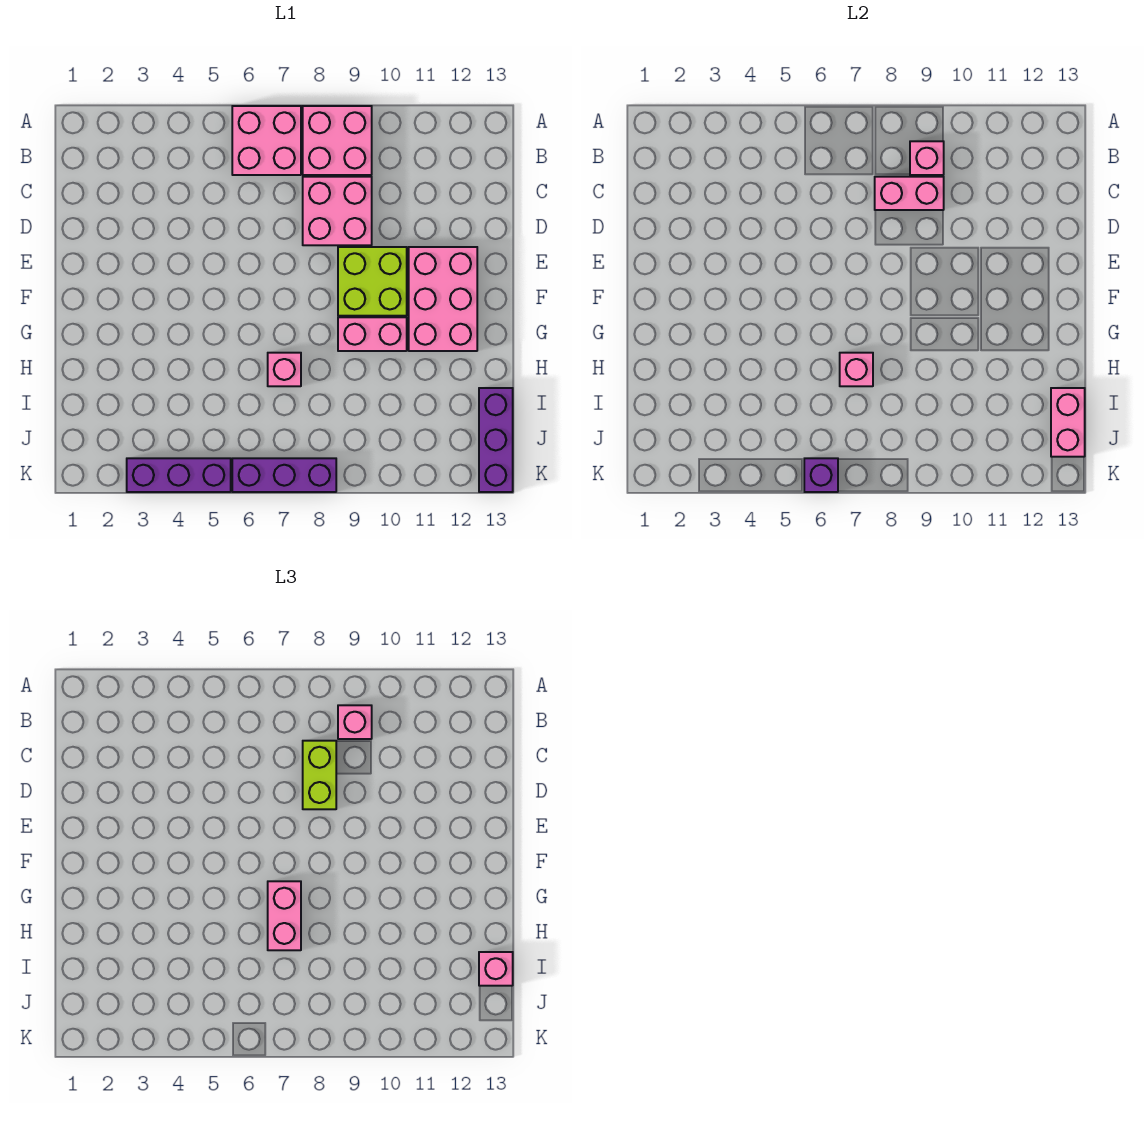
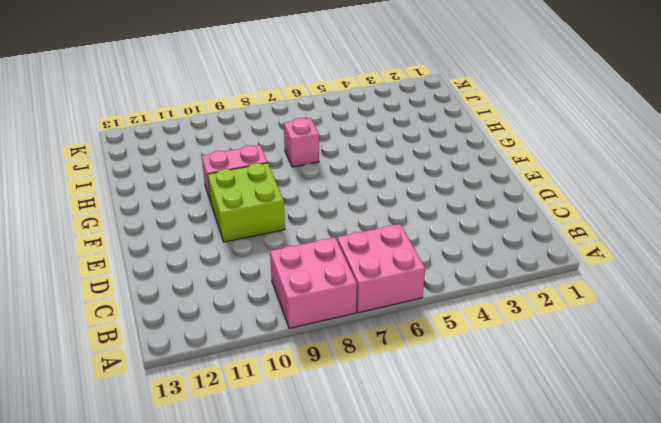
none -> pink 2x2 brick [303,177,372,245]
none -> pink 2x3 brick [409,247,477,351]
none -> purple 1x3 brick [479,388,513,492]

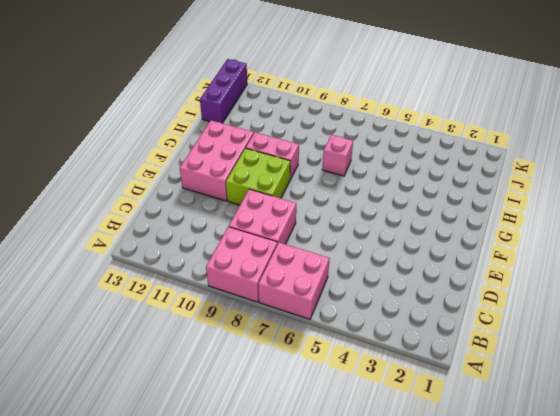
none -> purple 1x3 brick [127,458,231,492]
none -> purple 1x3 brick [232,458,336,492]
none -> pink 1x1 brick [910,141,944,175]

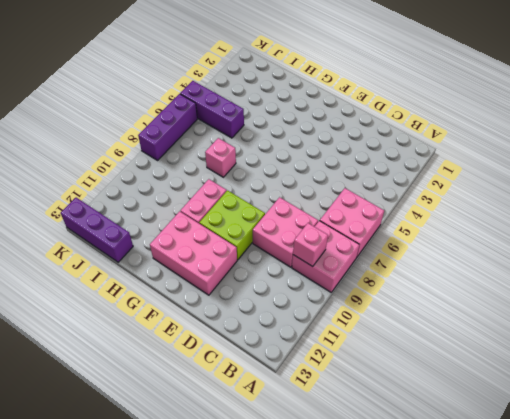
purple 1x3 brick [180,81,244,138] -> purple 1x3 brick turned to [127,458,231,492]
none -> pink 1x2 brick [875,177,944,210]
none -> pink 1x1 brick [840,353,873,386]
none -> pink 1x2 brick [1051,388,1085,457]

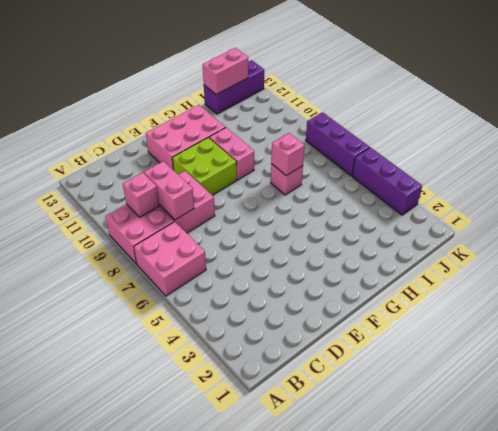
none -> purple 1x1 brick [804,458,838,492]
none -> pink 1x1 brick [338,705,372,739]
none -> lime 1x2 brick [303,741,336,809]

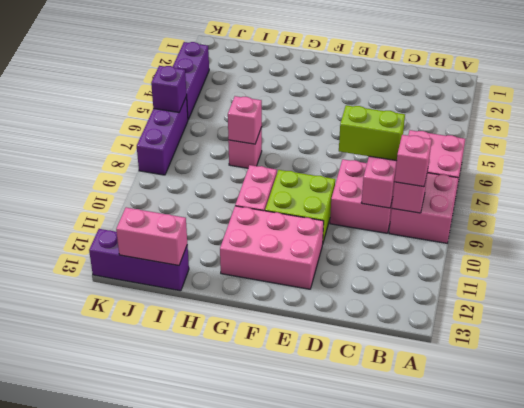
none -> pink 1x2 brick [268,881,301,950]
none -> pink 1x1 brick [479,952,513,986]

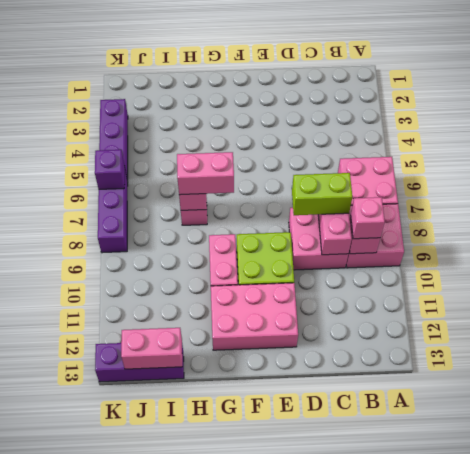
none -> pink 1x1 brick [479,952,513,986]

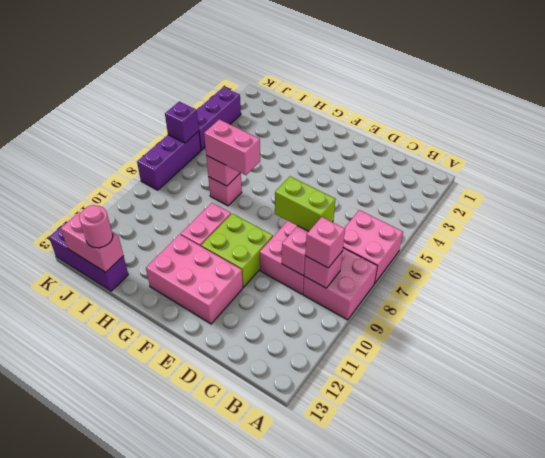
pink 1x1 round brick [79,205,113,248] -> pink 1x1 brick [479,952,513,986]

